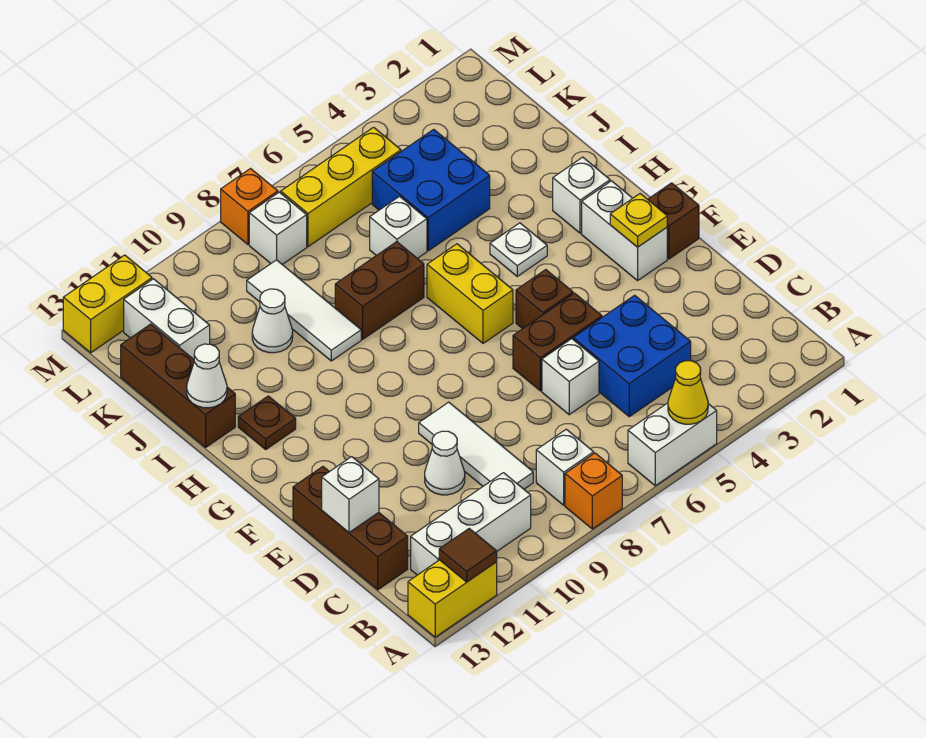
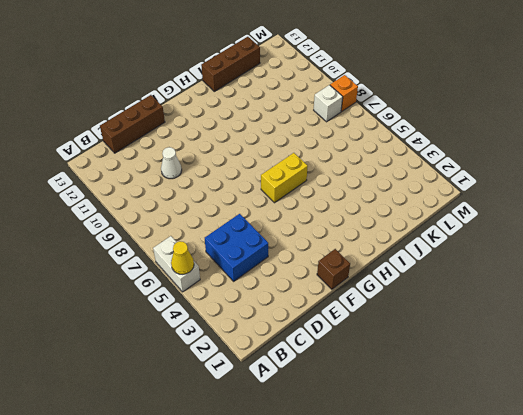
none -> orange 1x1 brick [565,453,622,529]
none -> yellow 1x2 brick [408,560,497,637]
none -> white 1x1 brick [536,429,594,505]
none -> white 1x3 brick [411,473,531,575]

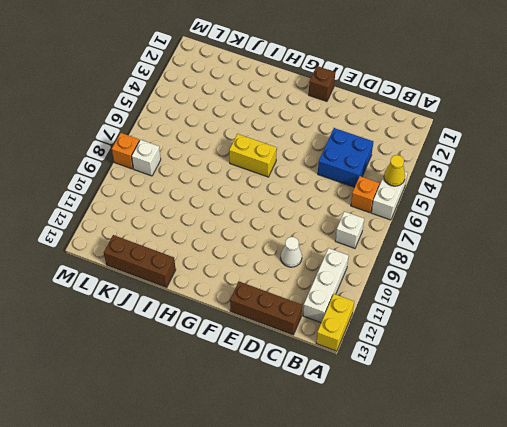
orange 1x1 brick [351,176,379,213] -> orange 1x1 brick moved to [565,453,622,529]
none -> white 1x3 tile [419,402,533,489]
none -> white 1x1 brick [542,339,599,415]
none -> brown 1x2 brick [513,293,602,391]
none -> white 1x2 brick [582,181,667,281]

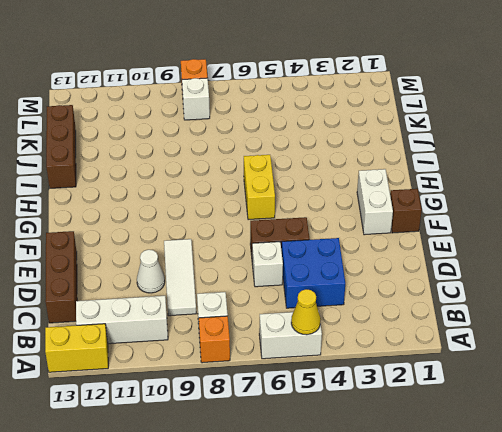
none -> brown 1x1 brick [516,270,573,329]
none -> white 1x1 brick [553,157,610,233]
none -> white 1x1 plate [490,223,547,276]
none -> brown 1x1 plate [238,396,296,449]

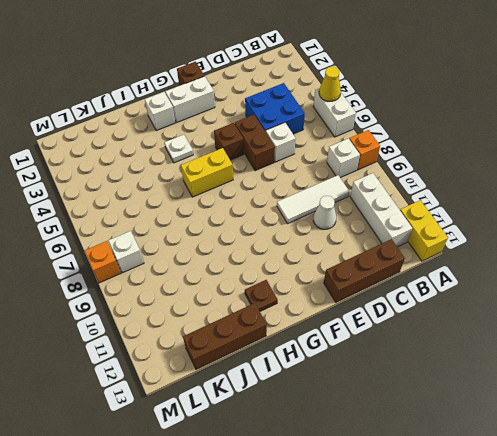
none -> brown 1x2 brick [335,242,424,339]
none -> white 1x3 tile [247,260,361,361]
none -> blue 2x2 brick [372,129,490,251]
none -> white 1x1 brick [370,196,427,258]

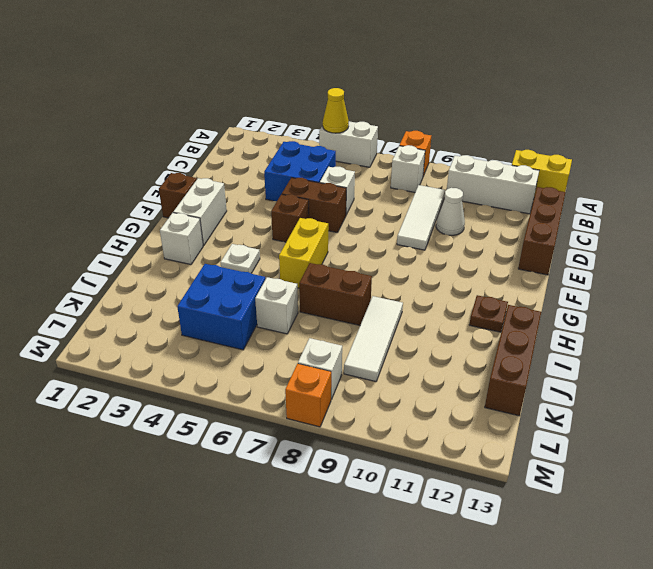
none -> white 1x1 cone [252,289,293,353]
none -> white 1x2 brick [124,279,210,359]
none -> yellow 1x3 brick [281,127,401,247]
none -> yellow 1x2 brick [63,255,152,353]

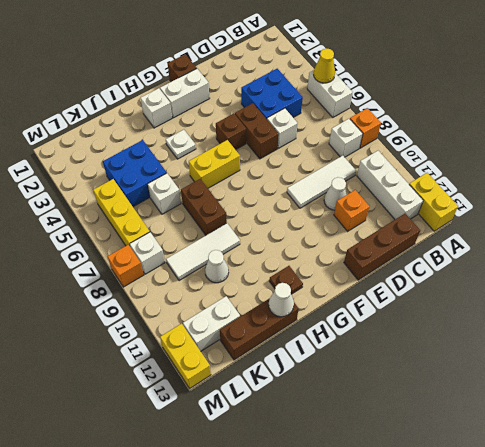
orange 1x1 brick [334,190,369,231] -> none
none -> brown 1x1 tile [439,528,497,582]
none -> white 1x1 brick [322,457,379,532]
none -> yellow 1x1 plate [610,194,667,247]

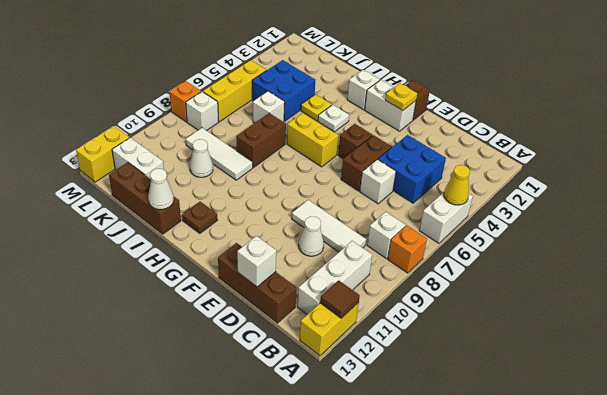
yellow 1x1 plate [301,94,332,121] -> none

